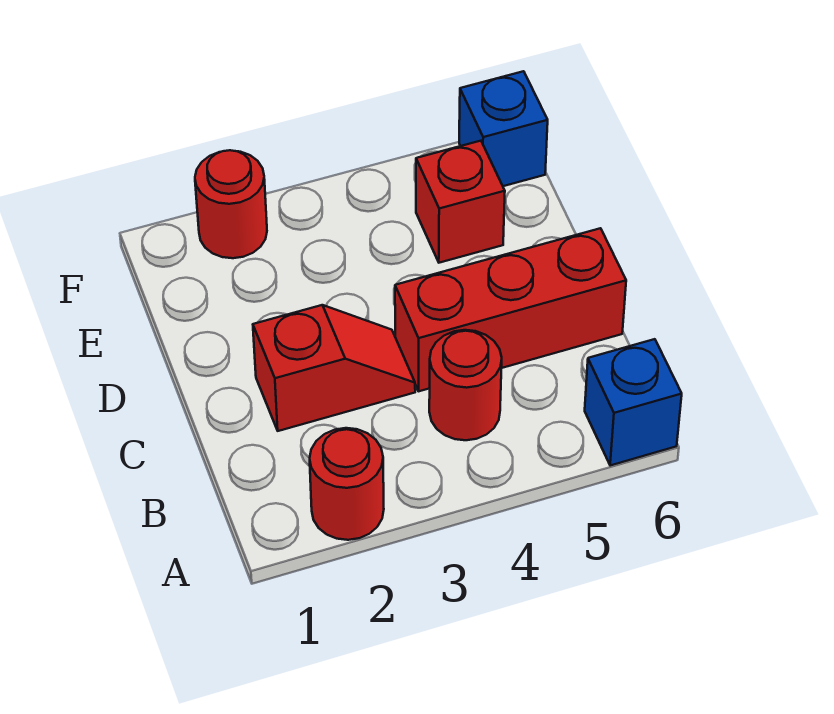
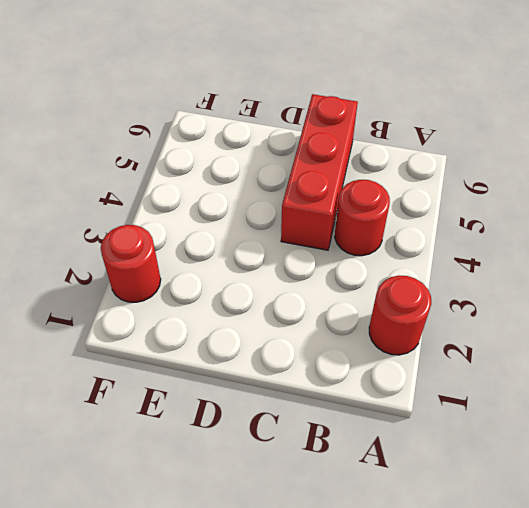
none -> blue 1x1 brick [585,339,682,466]
none -> red 1x2 slope [253,305,415,431]

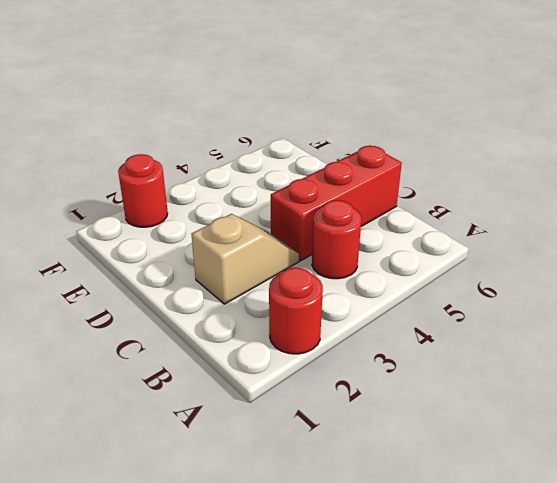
tan 1x2 slope [192,214,299,304] -> red 1x2 slope [253,305,415,431]
none -> blue 1x1 brick [585,339,682,466]
none -> red 1x1 brick [416,141,505,263]

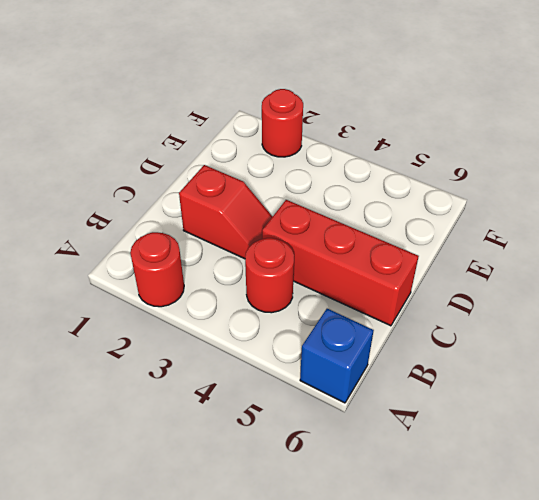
none -> red 1x1 brick [416,141,505,263]
none -> blue 1x1 brick [459,71,548,186]

